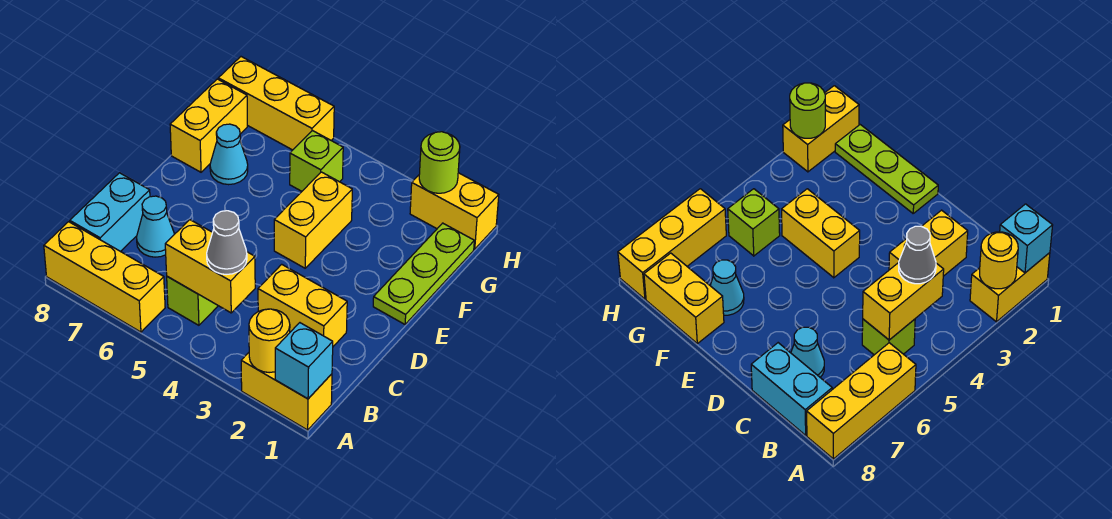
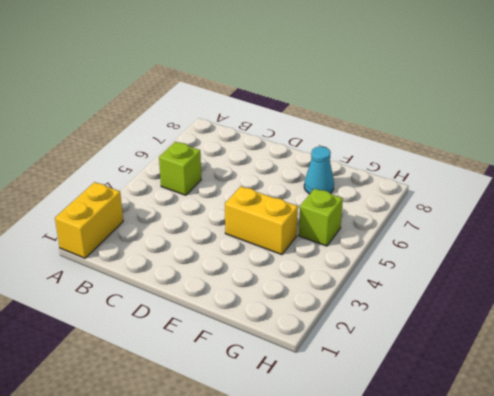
none -> yellow 1x3 brick [44,222,165,332]
none -> cyan 1x2 brick [70,173,150,252]
none -> yellow 1x2 brick [258,264,347,346]

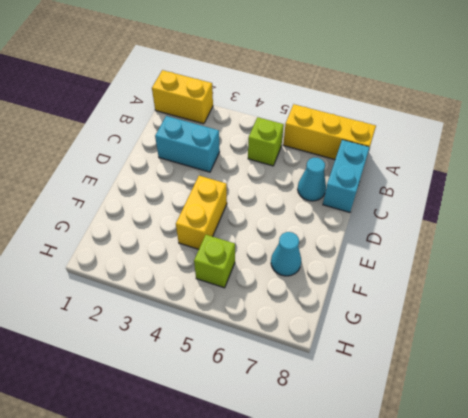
cyan 1x2 brick [155,116,220,172] -> yellow 1x2 brick [258,264,347,346]
none -> lime 1x3 plate [373,223,474,324]
none -> yellow 1x2 brick [170,79,247,172]
none -> yellow 1x2 brick [410,173,499,249]

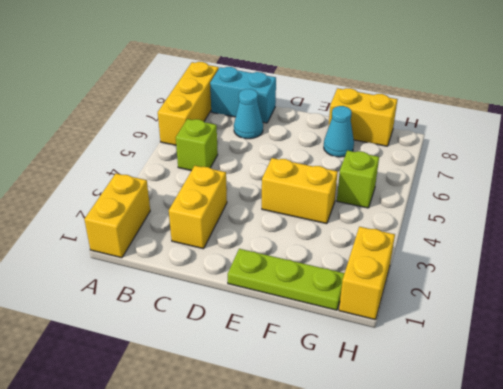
none -> yellow 1x3 brick [218,57,334,150]
none -> cyan 1x1 brick [275,323,333,399]
none -> yellow 1x1 round brick [249,309,290,373]

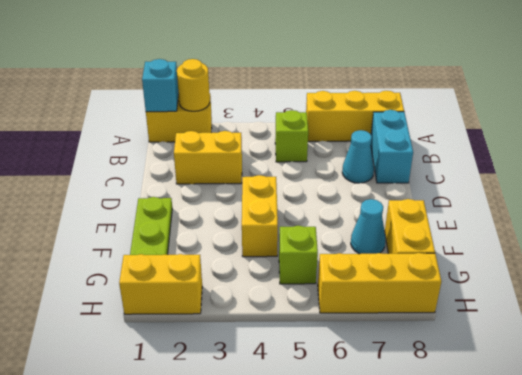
none -> yellow 1x2 brick [165,220,255,313]
none -> lime 1x1 round brick [419,132,460,193]
none -> grey 1x1 cone [207,211,247,275]

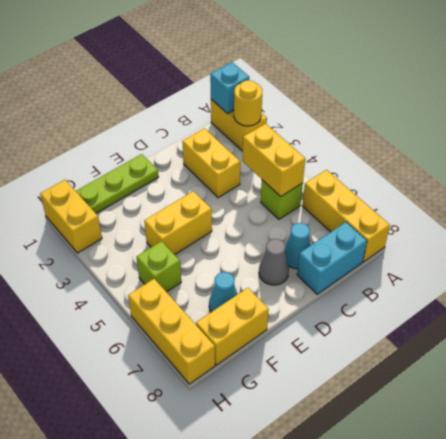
grey 1x1 cone [259,239,289,285] -> grey 1x1 cone moved to [207,211,247,275]
none -> lime 1x1 round brick [419,132,460,193]

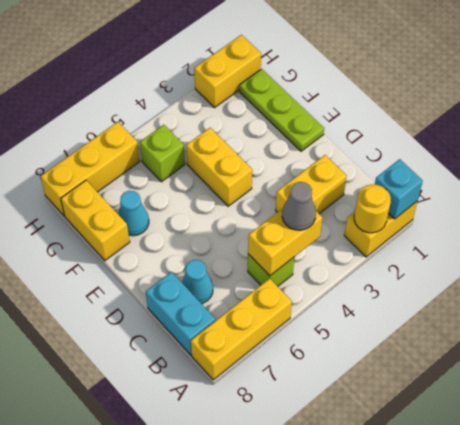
none -> lime 1x1 round brick [419,132,460,193]

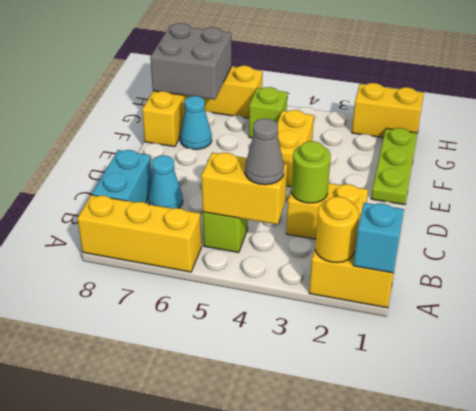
lime 1x1 round brick [291,141,331,203] -> lime 1x1 round brick moved to [419,132,460,193]
grey 2x2 brick [150,23,232,100] -> none

